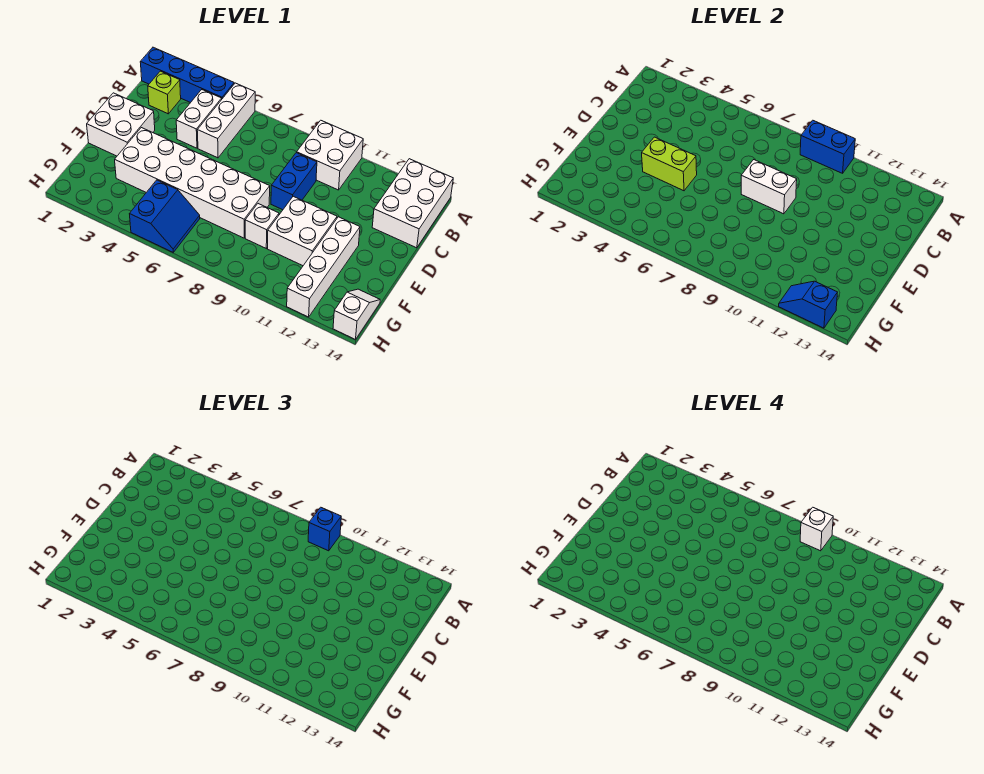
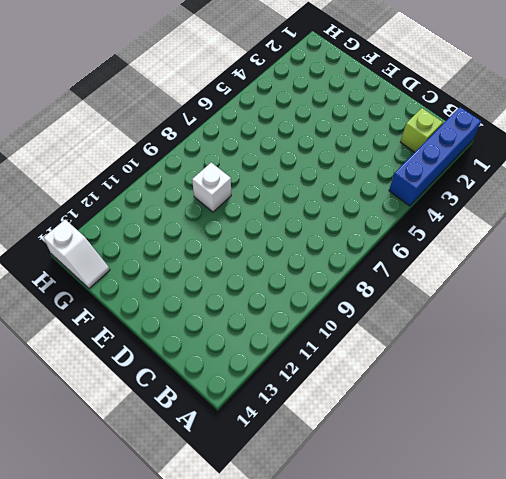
none -> white 1x3 brick [197,83,255,158]
none -> white 2x2 brick [297,120,363,190]
none -> white 2x3 brick [372,159,453,248]

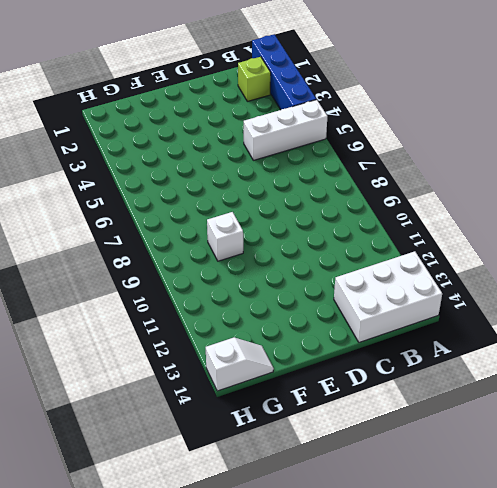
none -> white 2x2 brick [297,120,363,190]
none -> white 1x2 brick [176,90,222,148]
none -> blue 1x2 brick [271,153,317,210]

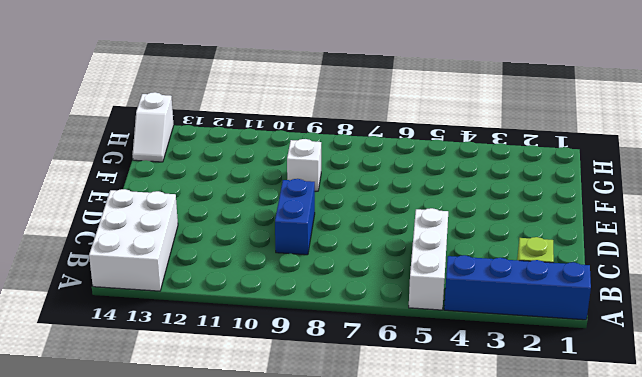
none -> white 2x2 brick [297,120,363,190]
none -> white 1x2 brick [176,90,222,148]
none -> white 2x2 brick [87,93,155,156]

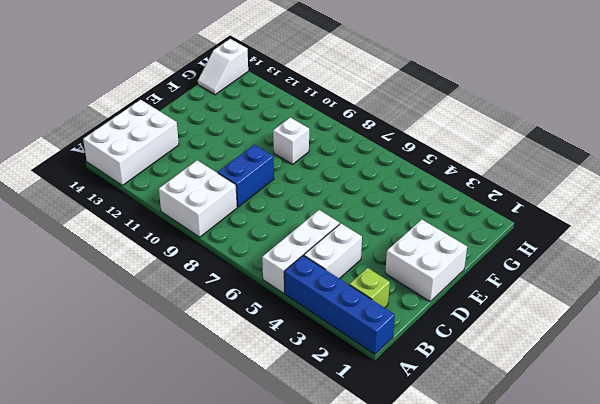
none -> white 2x6 brick [115,128,270,238]
none -> white 2x2 brick [268,196,337,266]
none -> white 1x4 brick [287,217,360,317]

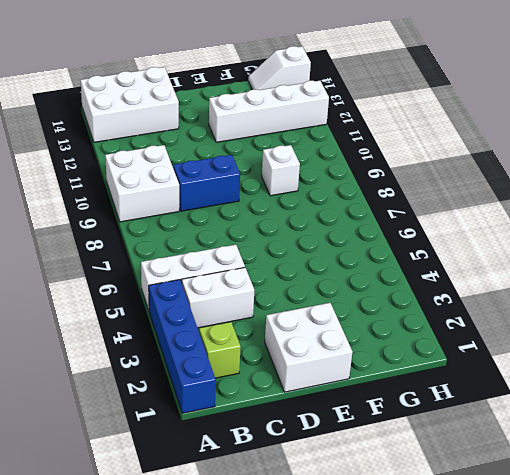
none -> white 2x6 brick [115,128,270,238]
none -> white 2x2 brick [268,196,337,266]
none -> blue 2x2 slope [130,180,200,252]

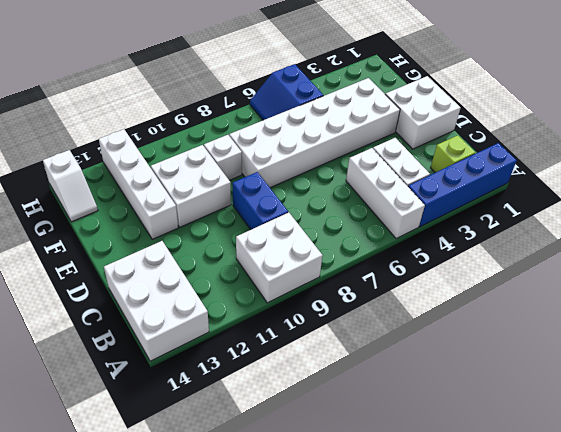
none -> blue 1x2 brick [800,120,855,173]
none -> white 1x2 brick [741,160,797,214]
none -> lime 1x2 brick [642,137,697,191]

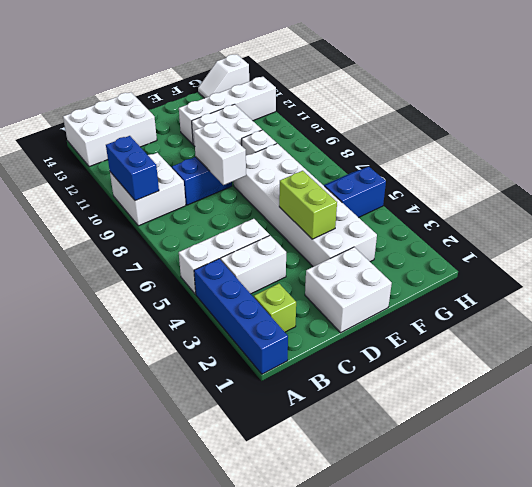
none -> blue 1x2 slope [779,281,837,328]
none -> blue 1x1 brick [308,507,341,551]
none -> white 1x1 brick [800,507,833,551]

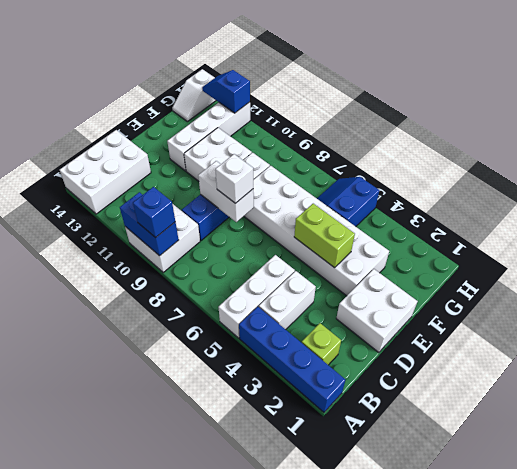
white 1x1 brick [215,154,253,203] -> white 1x1 brick moved to [800,507,833,551]
blue 1x2 slope [202,70,250,113] -> blue 1x2 slope turned to [779,281,837,328]

